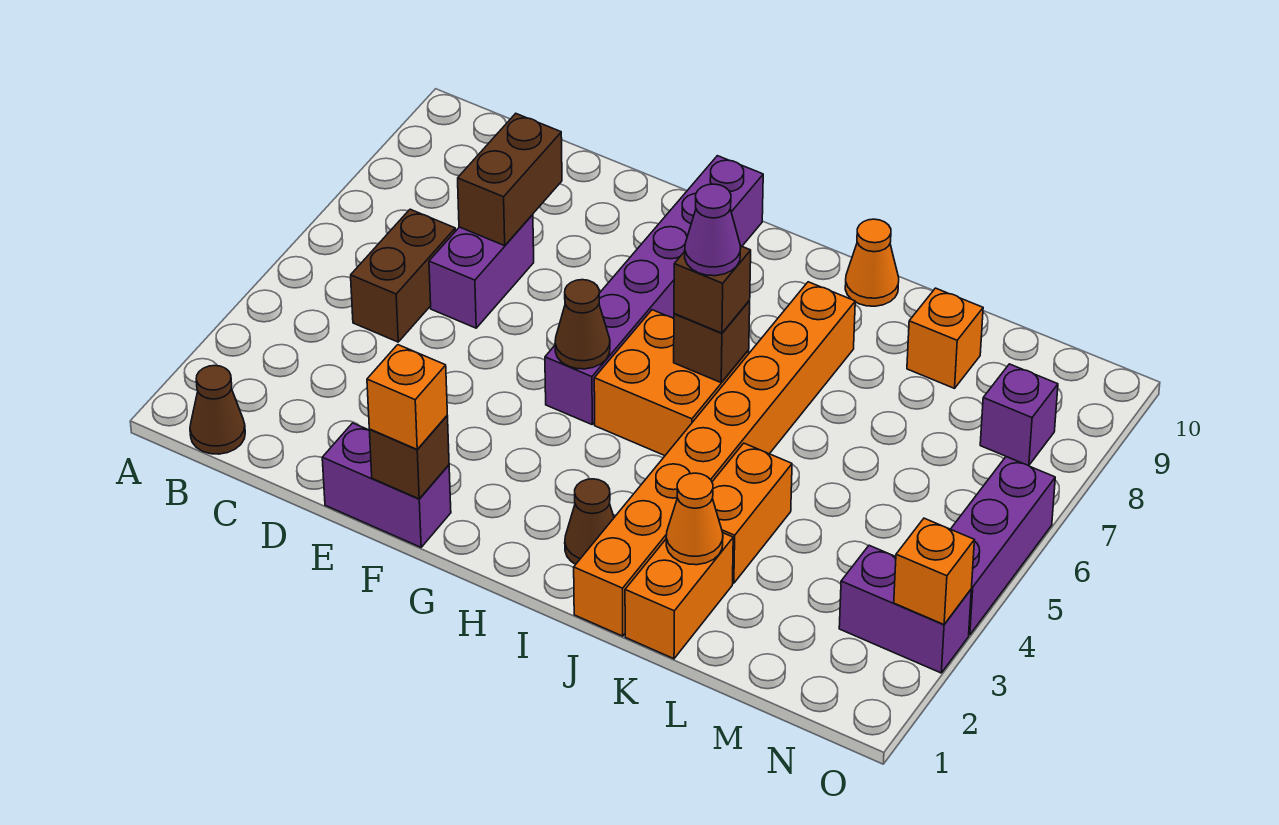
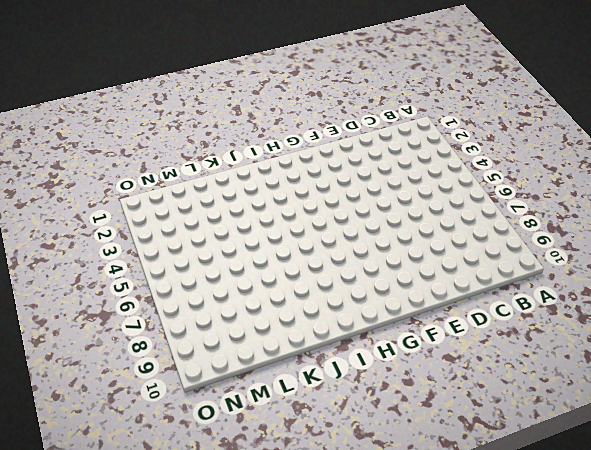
none -> brown 1x1 cone [190,366,245,454]
none -> brown 1x2 brick [351,209,455,342]
none -> purple 1x2 brick [429,214,534,328]

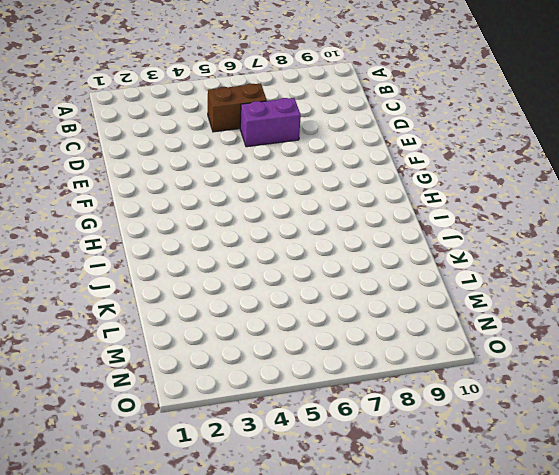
none -> brown 1x1 cone [190,366,245,454]
none -> purple 1x2 brick [322,423,451,547]
none -> purple 1x6 brick [545,156,763,424]

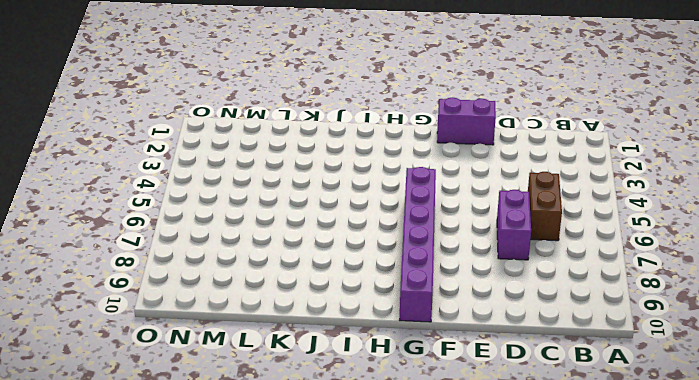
none -> brown 1x1 cone [190,366,245,454]
none -> orange 2x2 brick [594,310,749,456]
none -> brown 1x1 cone [565,479,614,564]

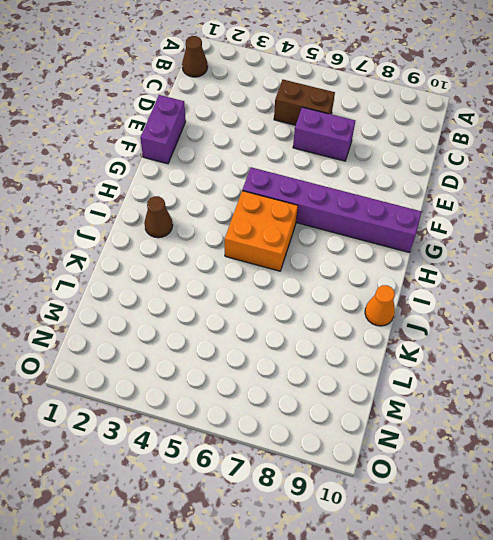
none -> orange 1x8 brick [574,282,855,636]
none -> orange 1x2 brick [625,533,733,659]
none -> orange 1x2 brick [712,443,792,583]

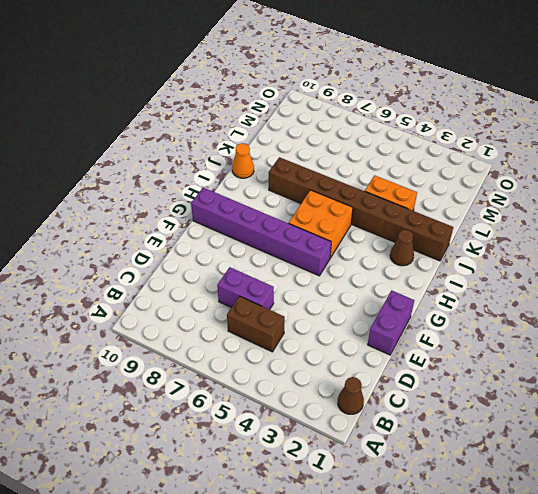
brown 1x8 brick [269,157,453,261] -> orange 1x8 brick [574,282,855,636]
none -> orange 1x2 brick [625,533,733,659]
none -> orange 1x1 brick [907,288,983,388]
none -> purple 1x2 brick [839,545,971,673]

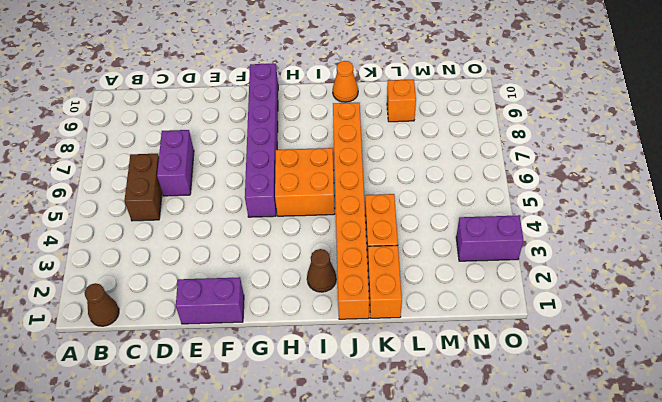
none -> purple 1x1 brick [980,364,1058,466]
none -> purple 1x3 brick [951,457,1055,635]
none -> brown 1x2 brick [458,114,562,246]

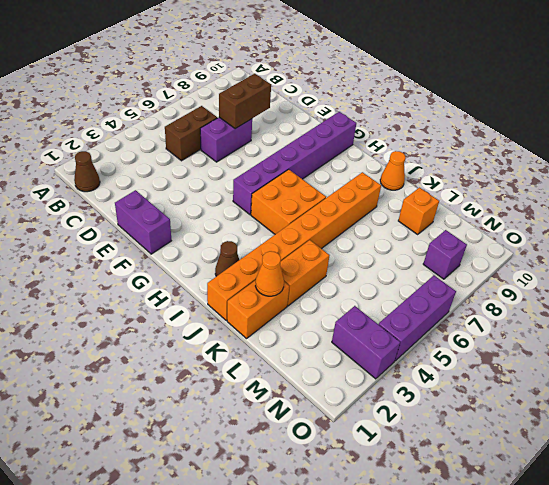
none -> brown 1x1 brick [369,416,449,499]
none -> brown 1x1 cone [555,280,610,369]
none -> brown 1x1 brick [674,301,750,383]

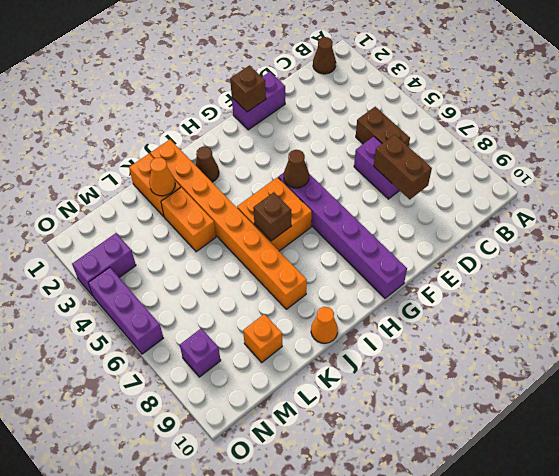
none -> orange 1x1 brick [894,518,974,624]
none -> orange 1x1 brick [367,345,447,449]
none -> brown 1x1 brick [674,246,751,333]

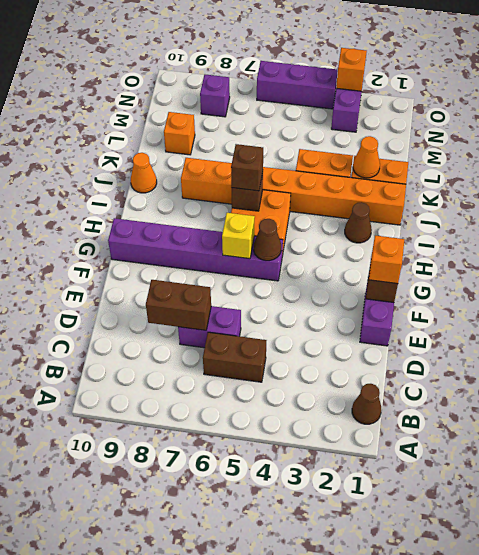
yellow 1x1 brick [222,213,255,259] -> none
none -> purple 1x1 cone [685,184,741,276]

